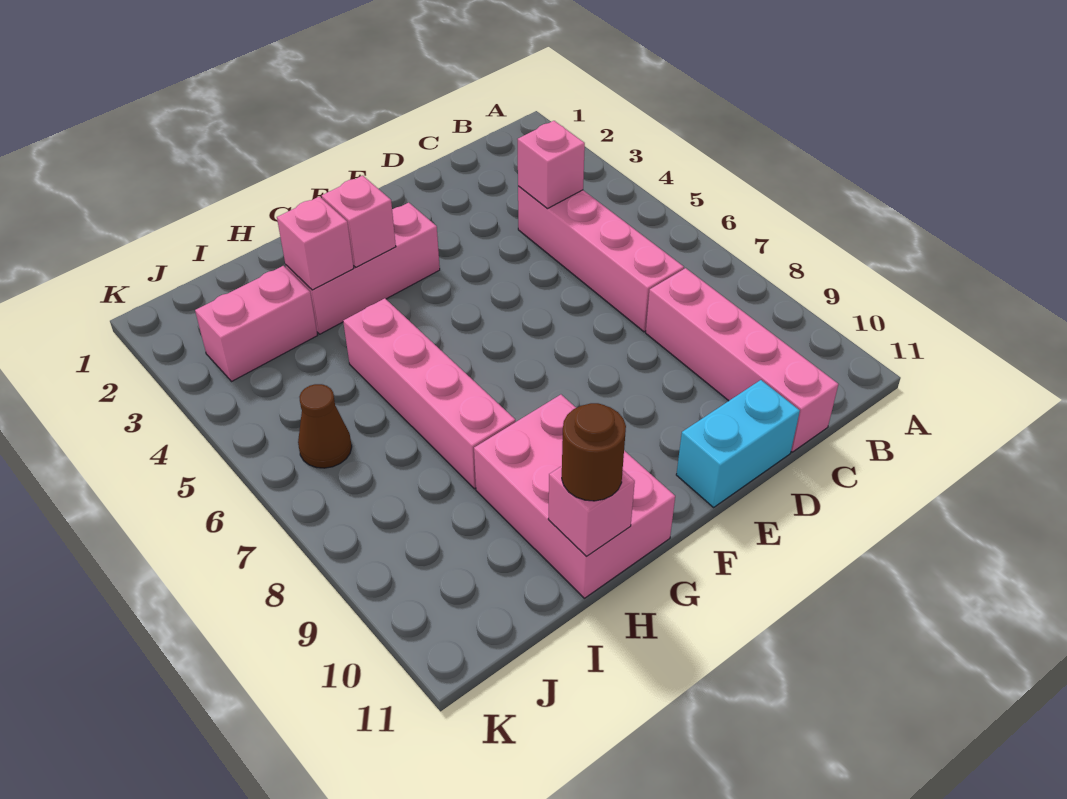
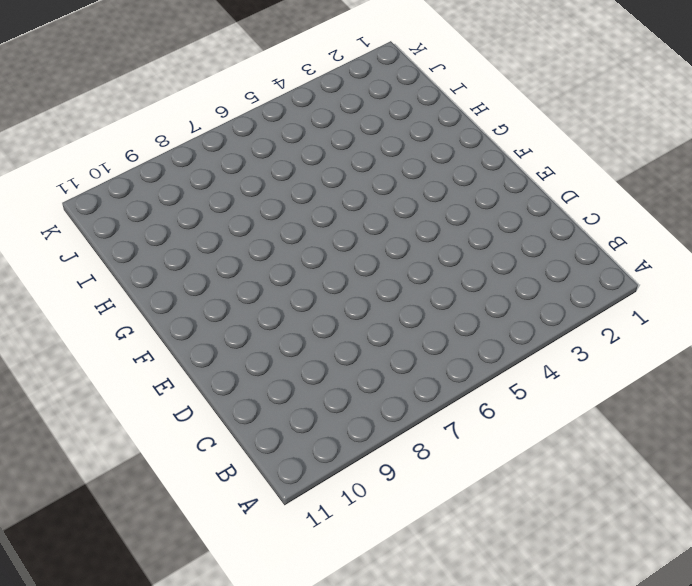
none -> pink 1x4 brick [518,186,684,332]
none -> pink 1x4 brick [646,268,838,452]
none -> cyan 1x2 brick [676,380,800,507]

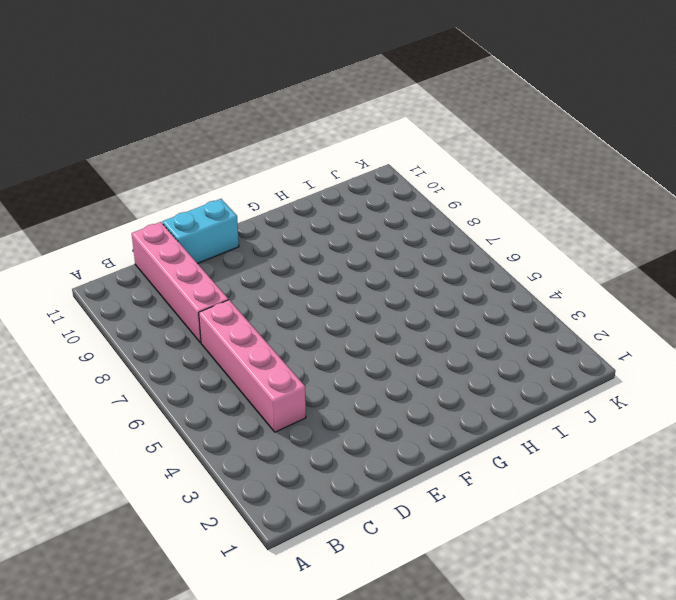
none -> pink 1x3 brick [286,203,440,334]
none -> pink 2x3 brick [474,395,675,598]
none -> pink 1x4 brick [343,298,515,489]

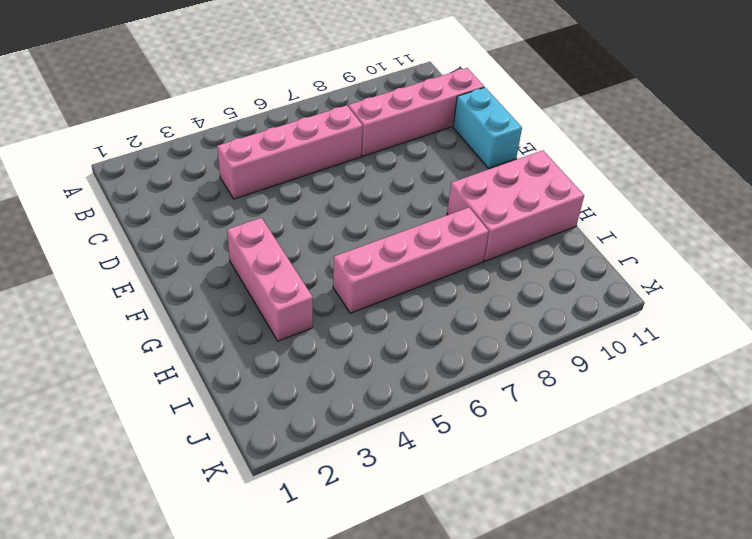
none -> pink 1x2 brick [195,266,318,381]
none -> brown 1x1 cone [298,384,352,468]
none -> pink 1x1 brick [518,121,585,209]

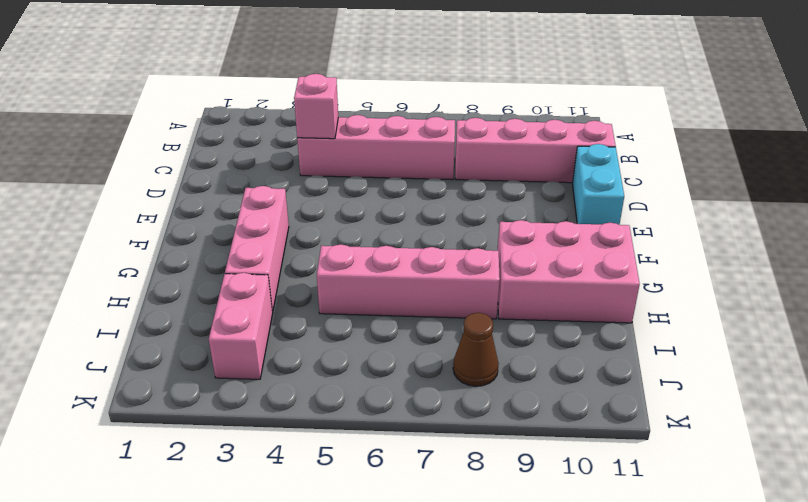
brown 1x1 cone [453,313,499,386] -> brown 1x1 cone moved to [298,384,352,468]
none -> pink 1x1 brick [322,176,396,267]
none -> pink 1x1 brick [277,197,354,290]
none -> pink 1x1 brick [548,466,635,557]

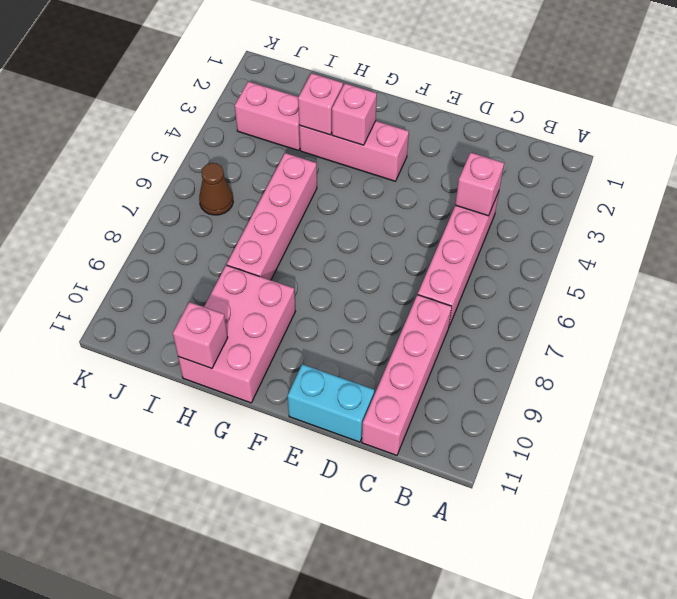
none -> brown 1x1 round brick [562,403,626,501]

